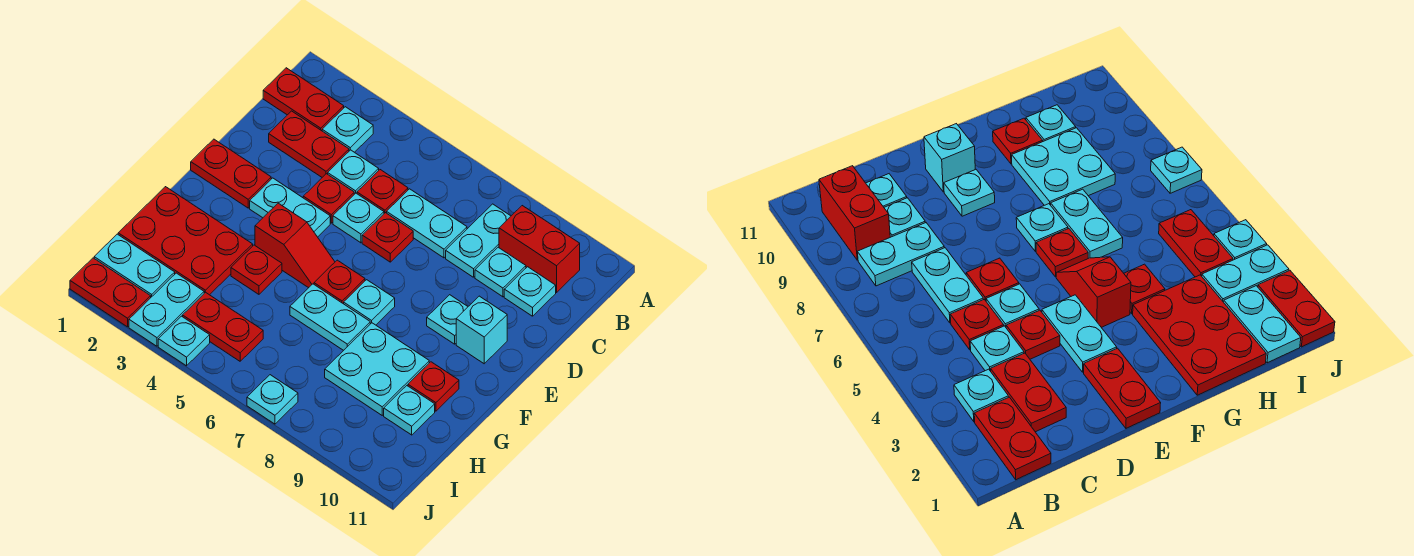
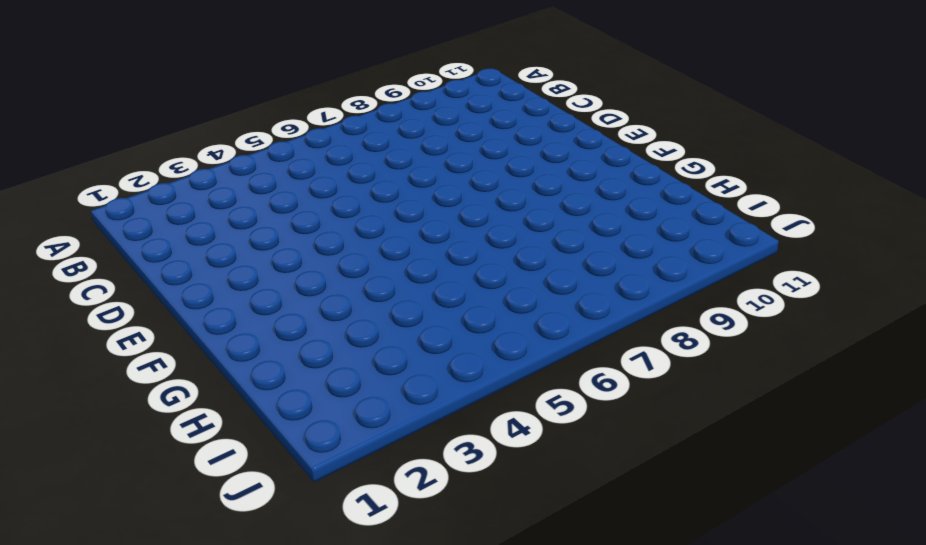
none -> red 1x2 plate [263,68,344,131]
none -> cyan 1x1 plate [322,107,373,152]
none -> cyan 1x2 plate [446,204,511,277]
none -> red 1x2 brick [499,206,580,292]

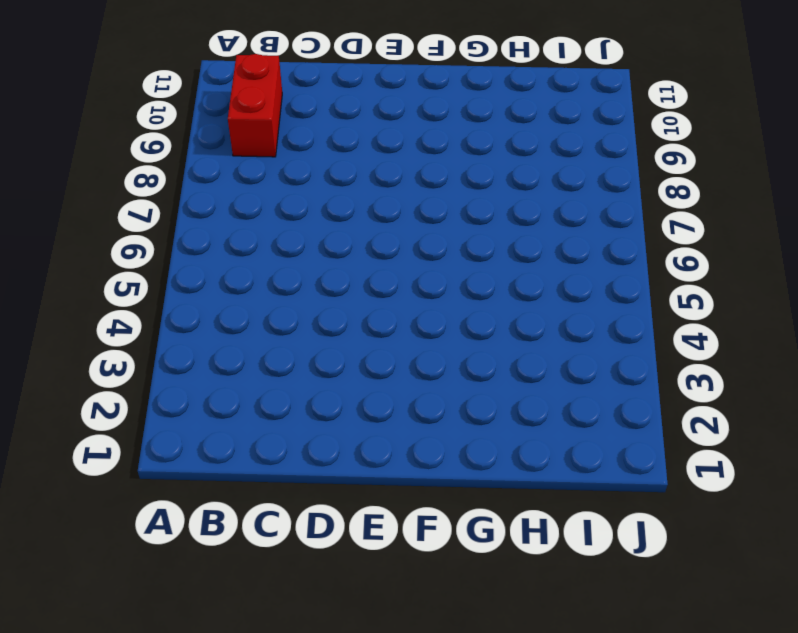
none -> red 1x2 plate [263,68,344,131]
none -> cyan 1x1 plate [322,107,373,152]
none -> cyan 1x2 plate [446,204,511,277]
none -> red 1x2 plate [269,111,349,177]

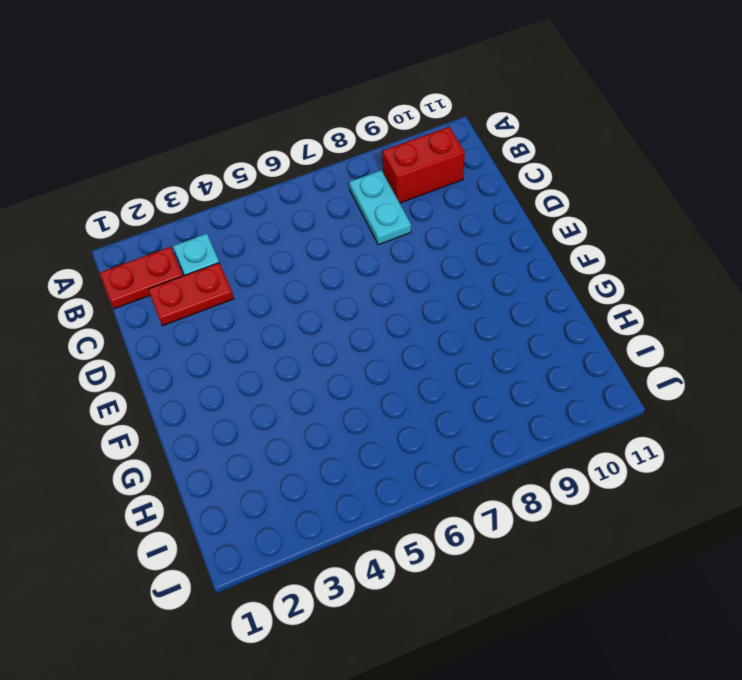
none -> cyan 1x1 plate [328,150,379,194]
none -> red 1x1 plate [357,170,408,213]
none -> cyan 1x2 plate [387,189,467,258]
none -> cyan 1x1 plate [475,247,526,297]

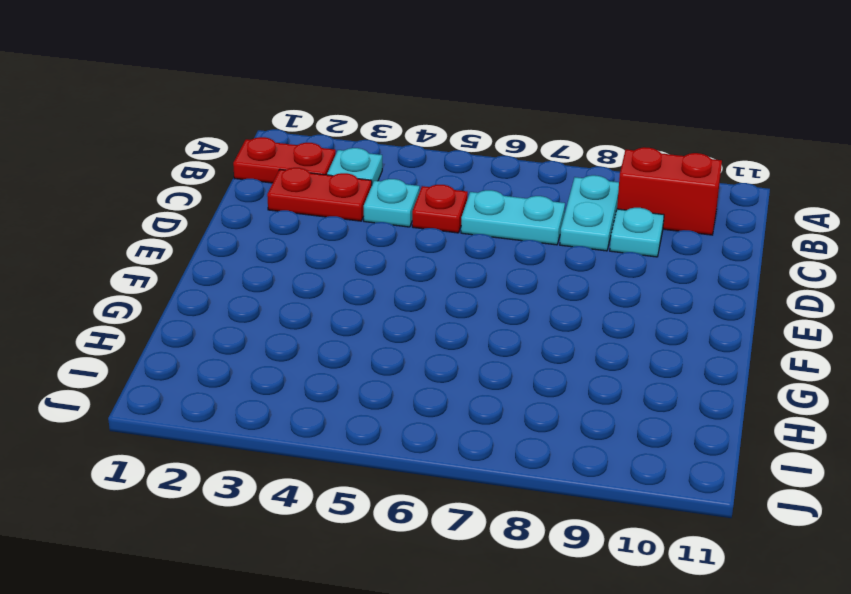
none -> cyan 1x1 plate [504,267,556,316]
none -> red 1x1 plate [303,174,354,223]
none -> cyan 1x1 plate [333,193,384,243]
none -> red 1x1 plate [362,213,413,262]

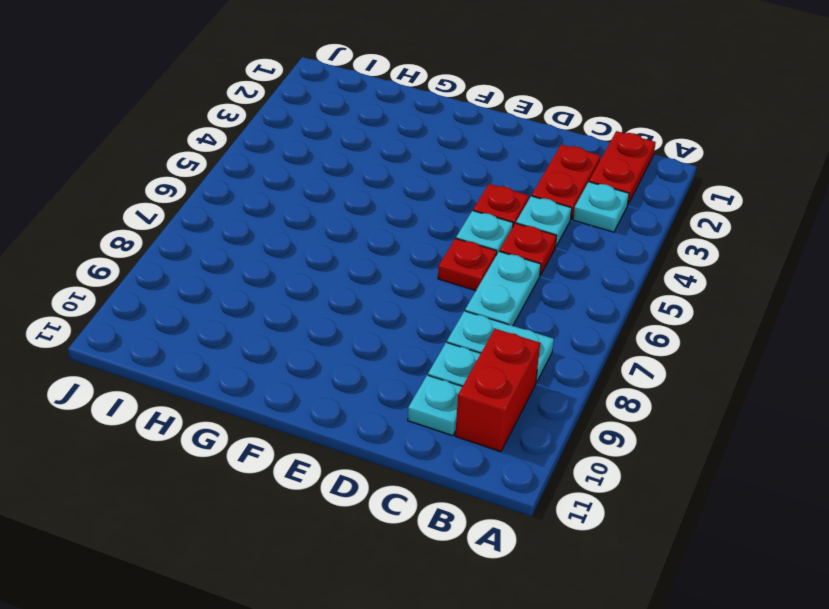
none -> red 1x2 plate [191,139,271,208]
none -> cyan 1x2 plate [250,178,330,237]
none -> cyan 1x1 plate [427,295,468,344]
none -> cyan 1x1 brick [456,296,507,364]

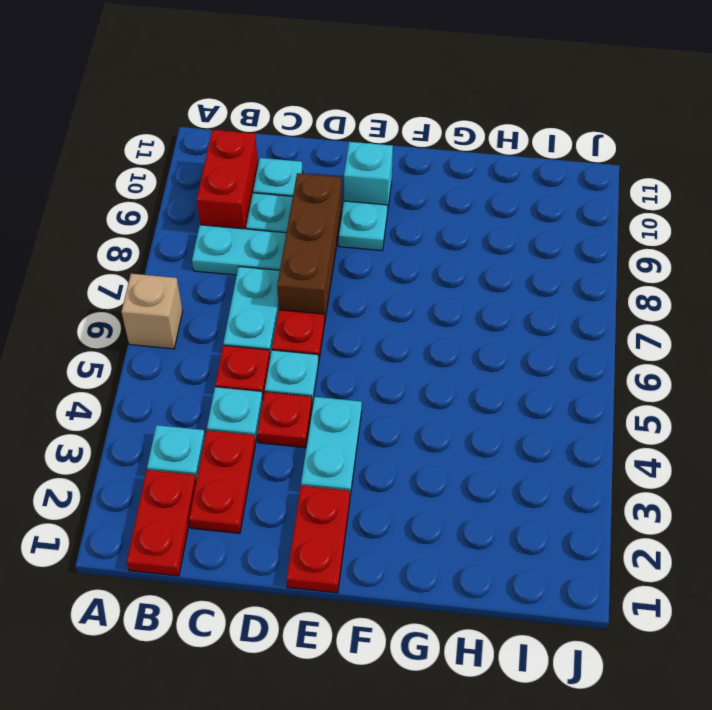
tan 1x1 brick [121,274,183,349] -> none
brown 1x3 brick [277,173,342,320] -> none
none -> red 1x2 slope [255,203,335,288]
none -> red 1x1 plate [314,260,365,304]
none -> cyan 1x1 plate [344,280,395,325]
none -> red 2x3 plate [118,187,253,295]

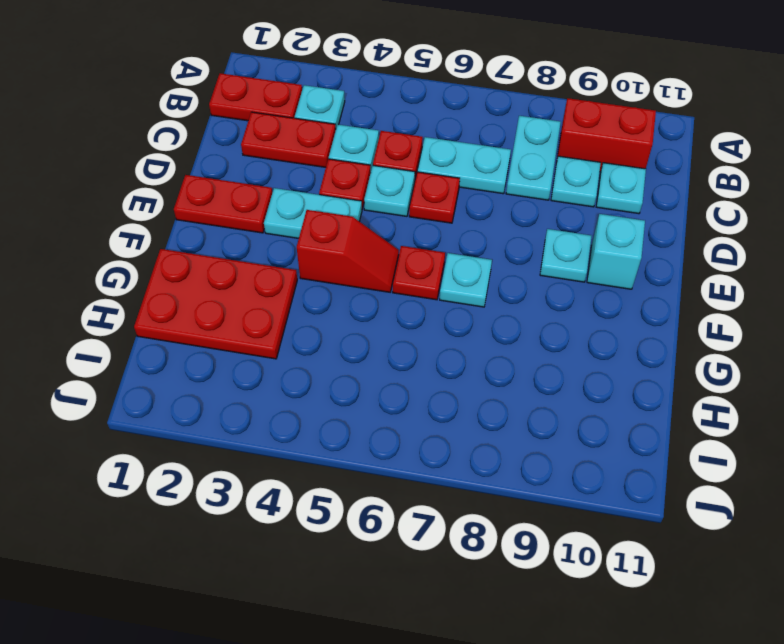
none -> red 1x1 plate [231,245,282,294]
none -> cyan 1x2 plate [290,284,370,350]
none -> cyan 2x2 plate [325,323,429,415]
none -> red 1x1 plate [408,362,459,411]

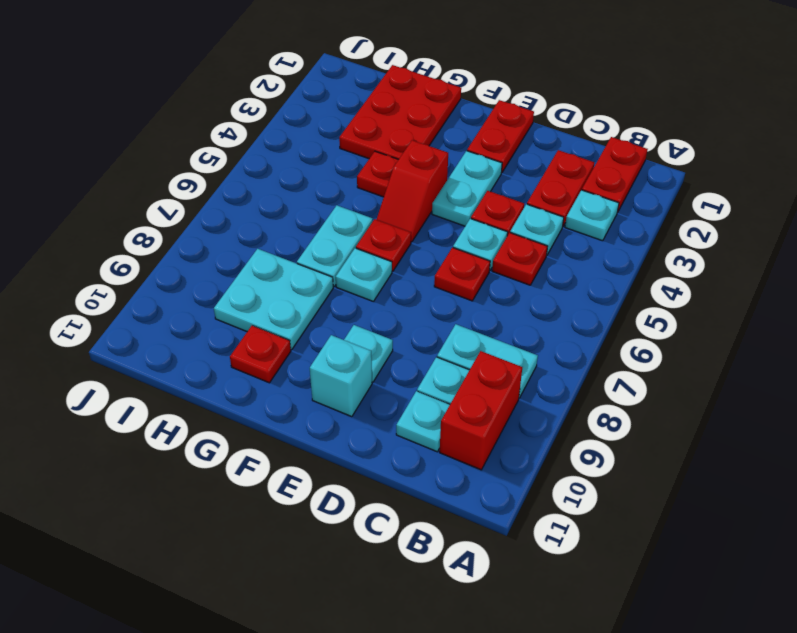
none -> cyan 1x2 plate [387,189,467,258]
none -> cyan 1x1 plate [384,386,435,435]
none -> cyan 1x2 plate [94,234,175,297]
none -> cyan 1x2 plate [129,273,204,346]

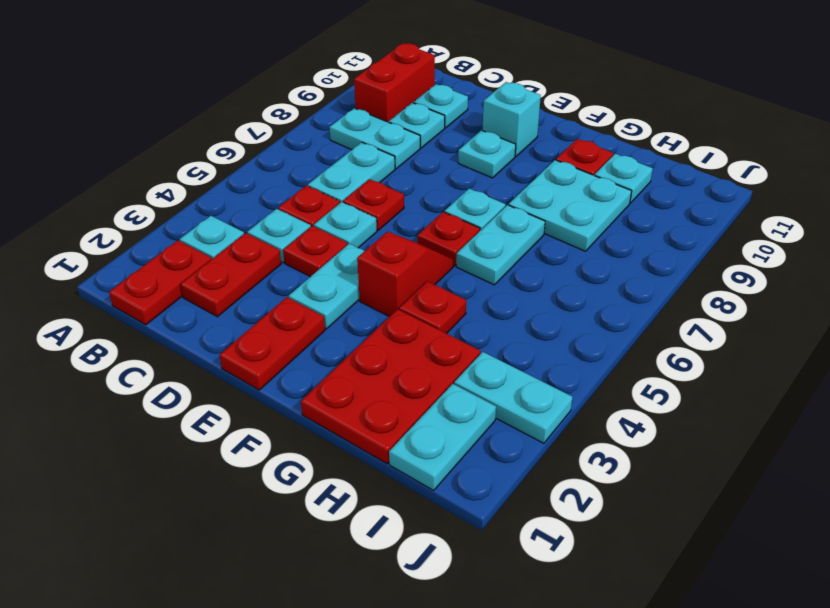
none -> red 1x2 plate [183,292,263,361]
none -> red 1x2 plate [70,258,151,327]
none -> cyan 1x1 plate [158,316,210,366]
none -> cyan 1x1 plate [247,375,298,424]

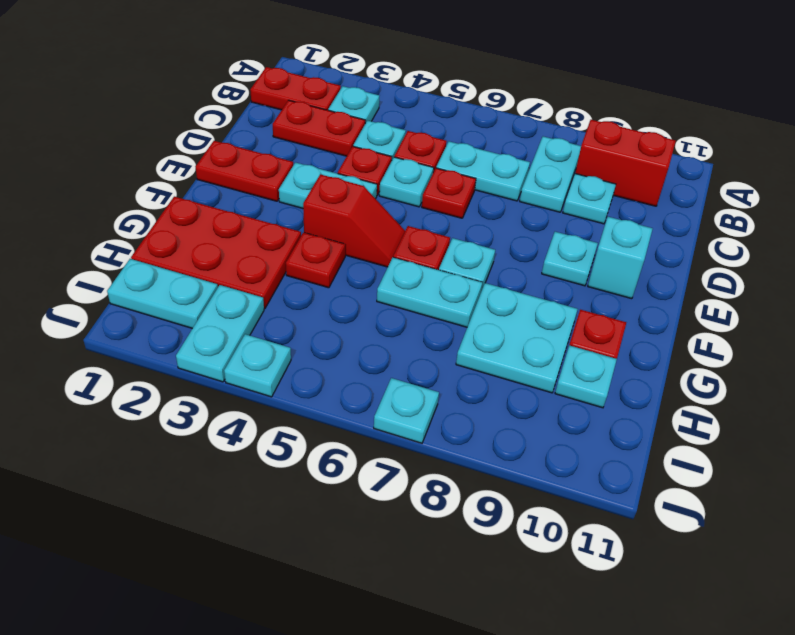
none -> cyan 1x1 plate [504,267,556,316]
none -> red 1x2 plate [183,292,263,361]
none -> red 1x2 plate [70,258,151,327]

